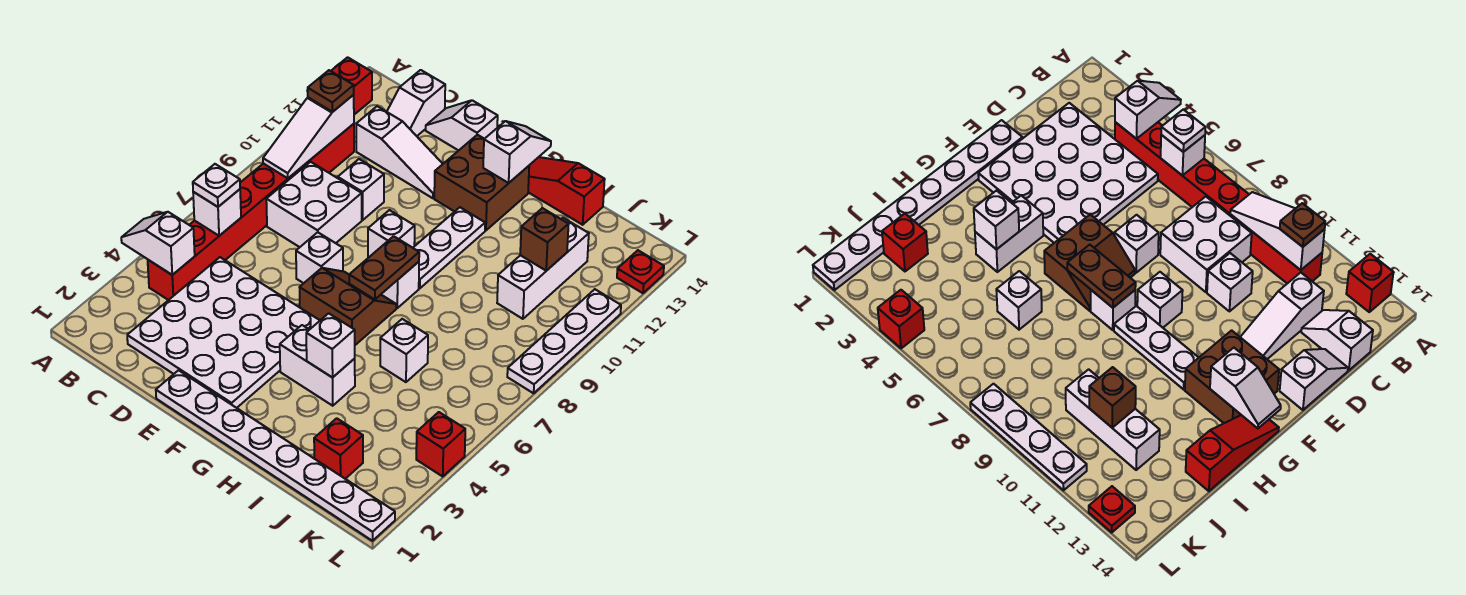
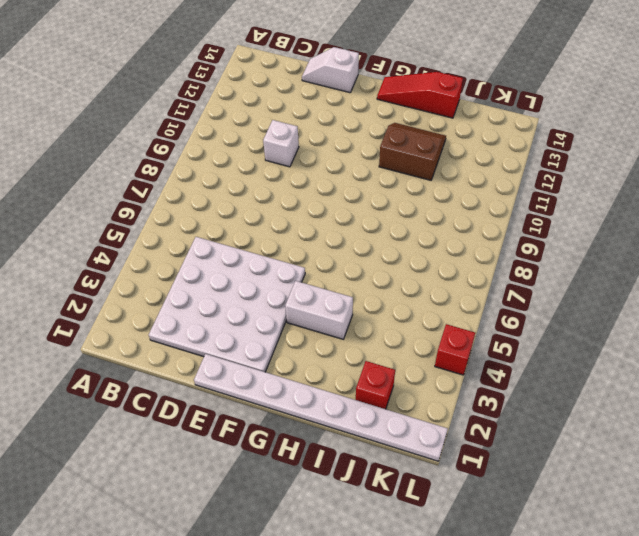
brown 2x2 slope [379,123,446,180] -> brown 2x2 slope moved to [300,268,396,345]
none -> red 1x1 brick [331,57,372,115]
none -> red 1x8 brick [148,124,354,300]
none -> white 2x2 brick [266,162,362,247]
none -> white 1x3 slope [356,106,442,198]

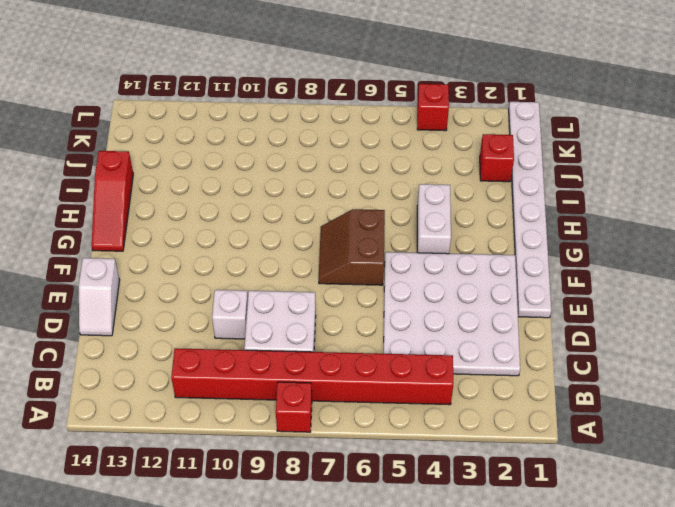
red 1x1 brick [276,382,312,432] -> red 1x1 brick moved to [331,57,372,115]
none -> white 1x3 slope [356,106,442,198]
none -> white 1x2 slope [387,70,445,136]
none -> white 1x1 brick [296,232,343,283]
none -> white 1x1 brick [368,210,415,257]

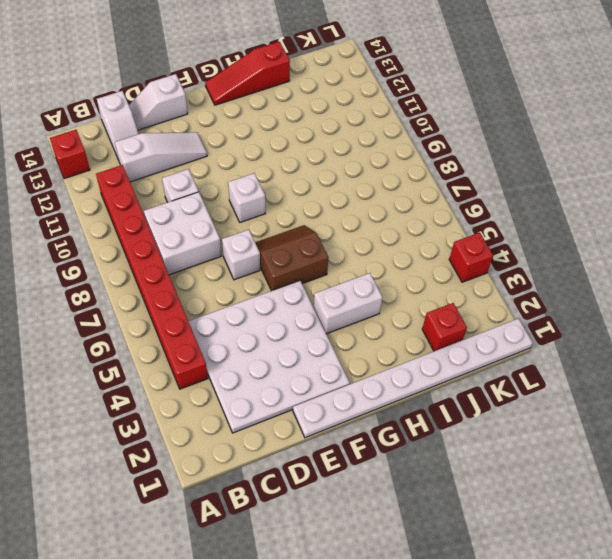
none -> brown 2x2 brick [434,135,529,230]
none -> white 1x1 brick [381,262,419,308]
none -> white 1x3 plate [413,207,485,288]
none -> white 1x1 brick [380,319,428,382]

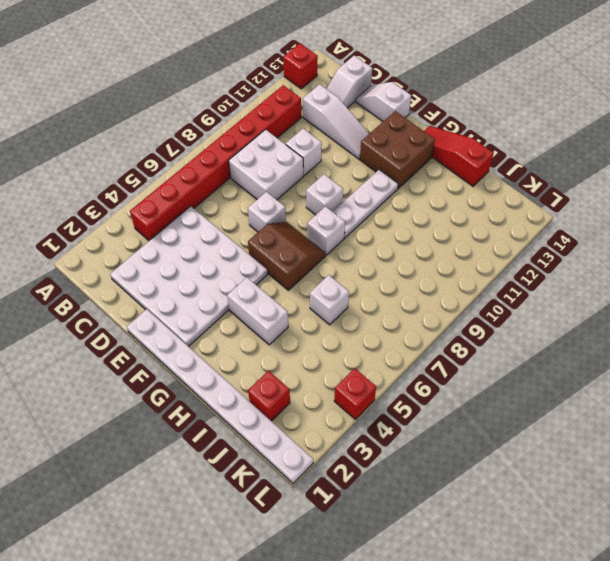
none -> white 1x3 brick [497,218,589,319]
none -> white 1x4 plate [507,289,621,393]
none -> red 1x1 plate [617,250,664,293]
none -> white 1x2 slope [121,212,195,275]

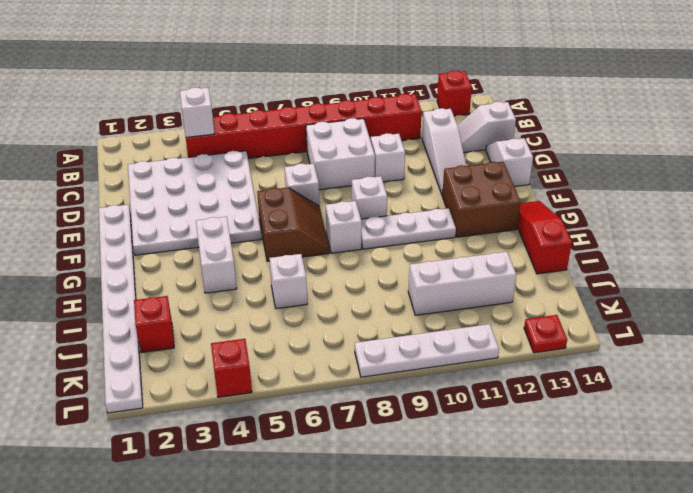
none -> white 1x1 brick [193,189,241,236]
none -> white 1x3 slope [263,95,354,178]
none -> brown 1x2 plate [349,236,419,300]
none -> white 1x2 slope [483,121,551,183]

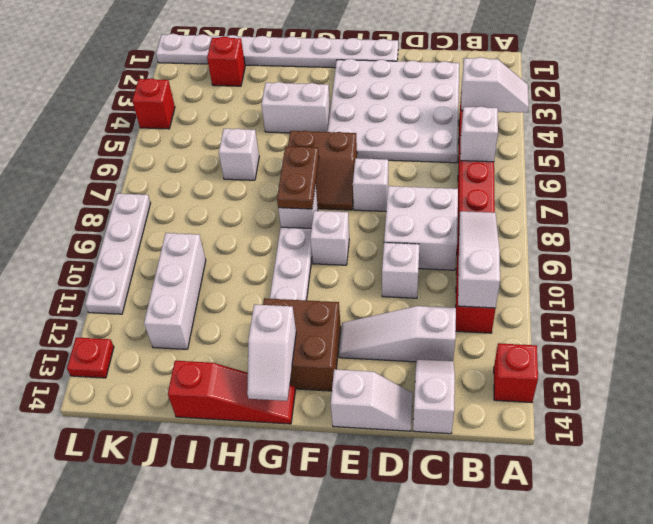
none -> white 1x1 brick [306,313,355,378]
none -> brown 1x1 brick [520,208,569,271]
none -> white 1x1 plate [193,164,240,207]
none -> brown 1x1 plate [308,70,354,112]

